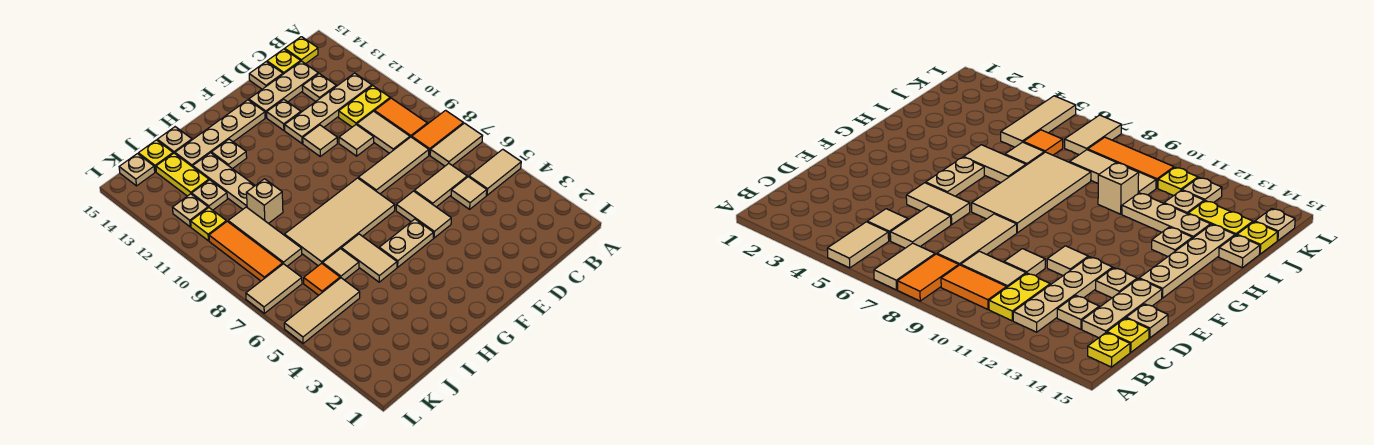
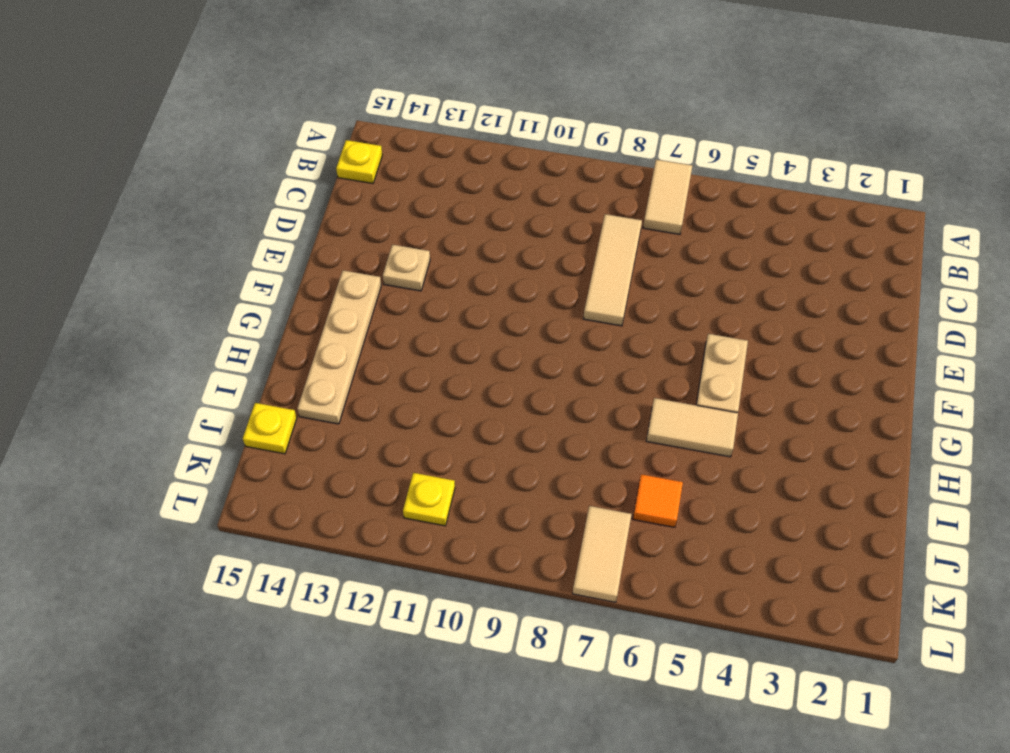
none -> tan 1x2 tile [469,149,521,195]
none -> orange 1x2 tile [412,110,463,155]
none -> orange 1x2 tile [374,98,427,137]
none -> yellow 1x2 plate [339,86,390,127]

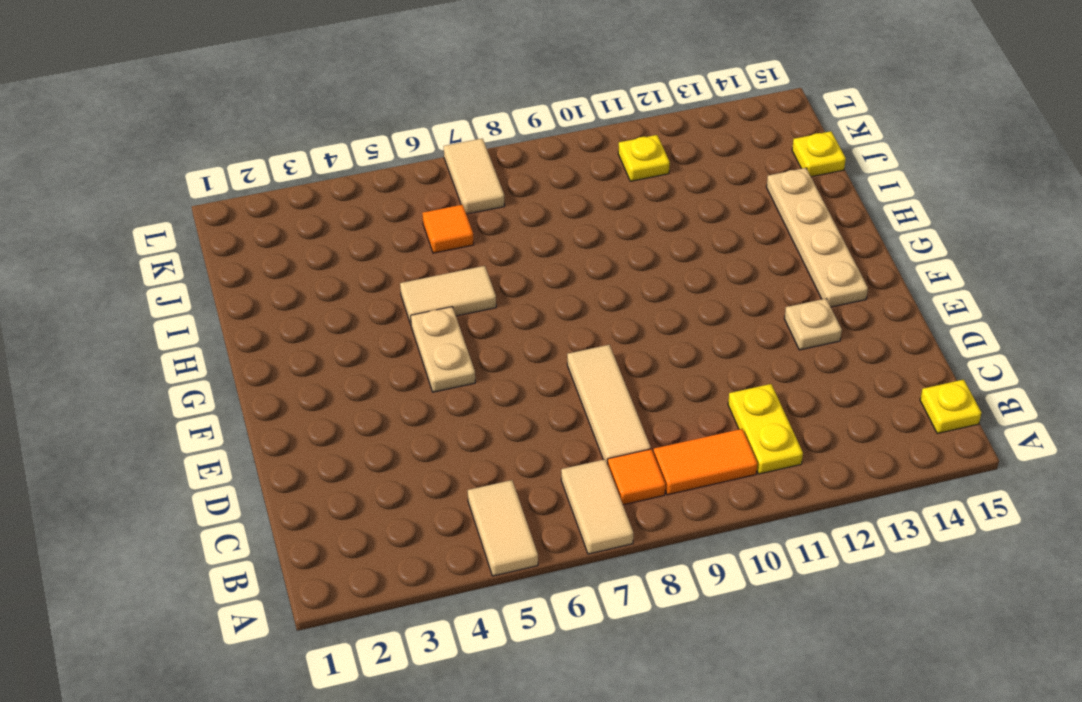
orange 1x1 tile [608,449,665,505] -> orange 1x2 tile [412,110,463,155]
none -> tan 1x4 plate [285,73,372,143]
none -> tan 1x1 tile [451,177,487,209]
none -> tan 1x2 tile [414,164,467,207]
none -> tan 1x2 tile [357,111,410,153]

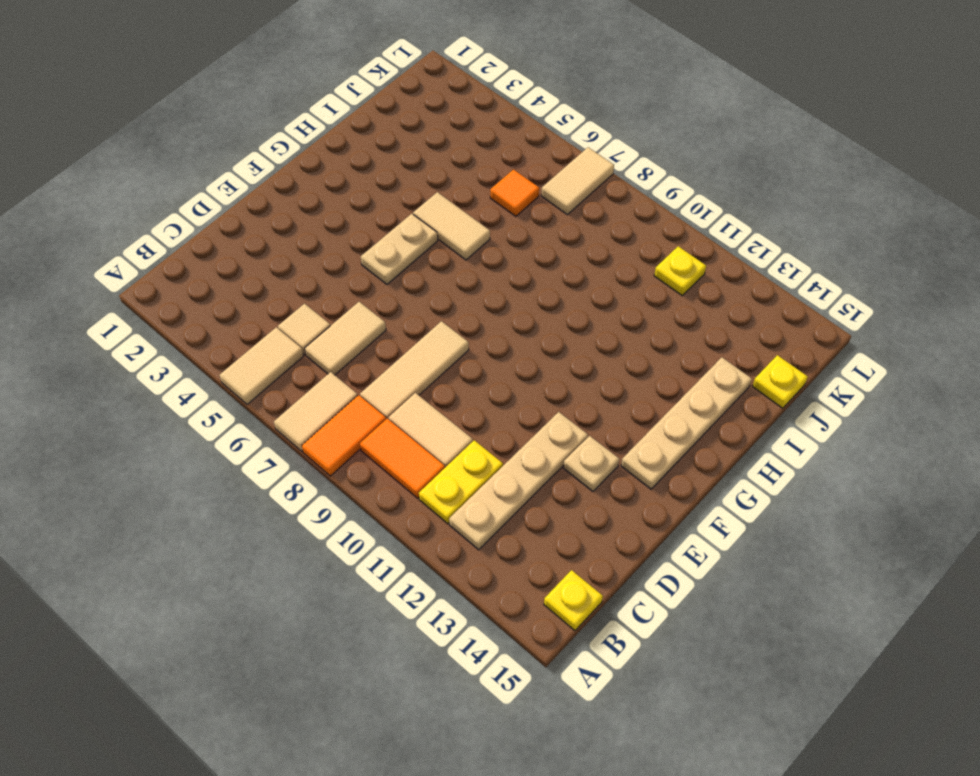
none -> tan 1x1 plate [302,74,336,102]
none -> tan 1x3 plate [249,61,318,118]
none -> yellow 1x1 plate [267,49,301,74]
none -> tan 1x1 tile [339,125,374,156]

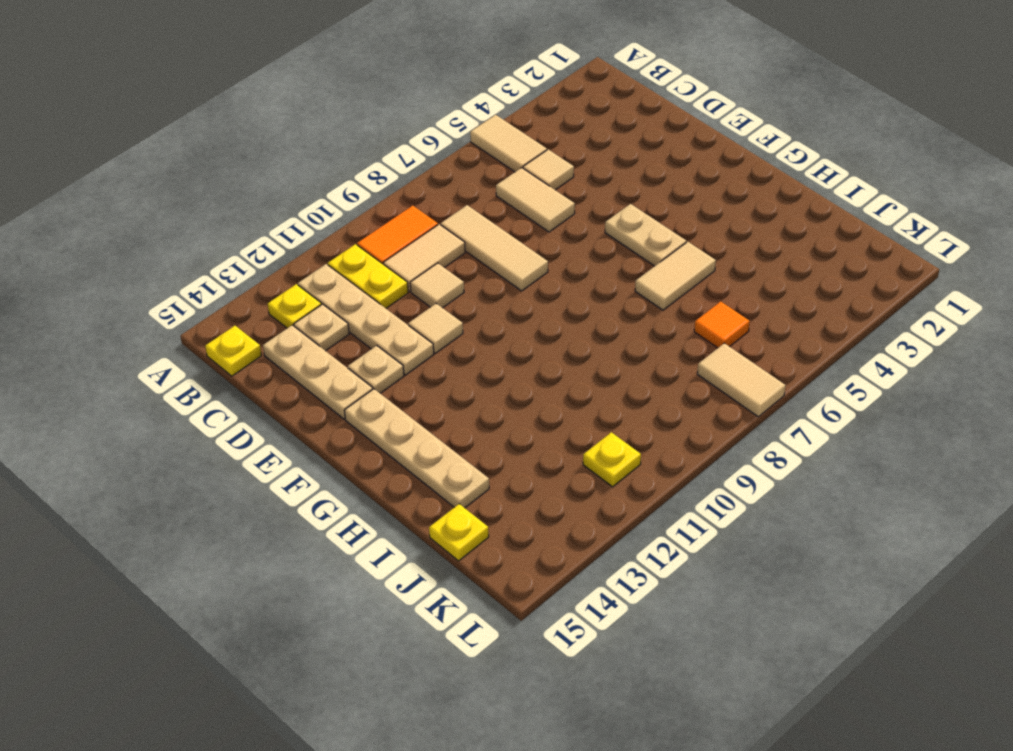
yellow 1x1 plate [268,284,322,328] -> yellow 1x1 plate moved to [267,49,301,74]
none -> tan 1x2 tile [430,123,482,166]
none -> orange 1x2 tile [412,110,463,155]
none -> tan 1x1 plate [249,62,283,89]
none -> tan 1x2 tile [396,191,451,238]

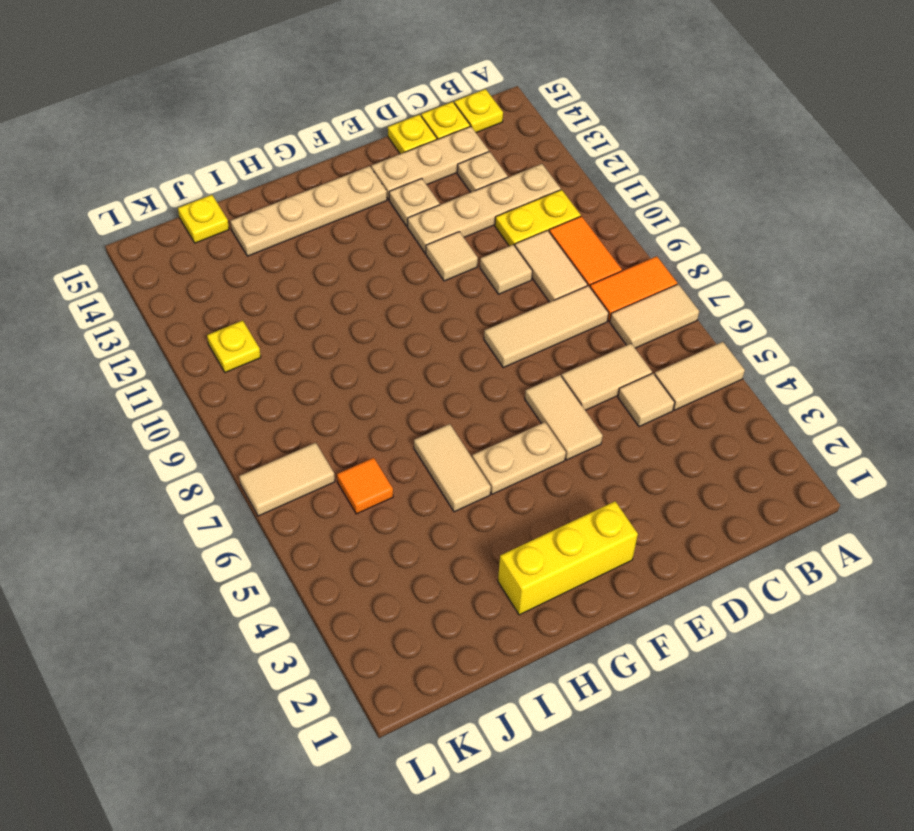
yellow 1x1 plate [388,115,437,154] -> tan 1x1 plate [249,62,283,89]
yellow 1x3 brick [498,501,638,615] -> none
none -> tan 2x4 tile [284,178,395,266]
none -> tan 1x1 plate [211,139,247,169]
none -> tan 1x1 tile [323,249,359,280]
none -> tan 1x1 brick [247,179,283,224]

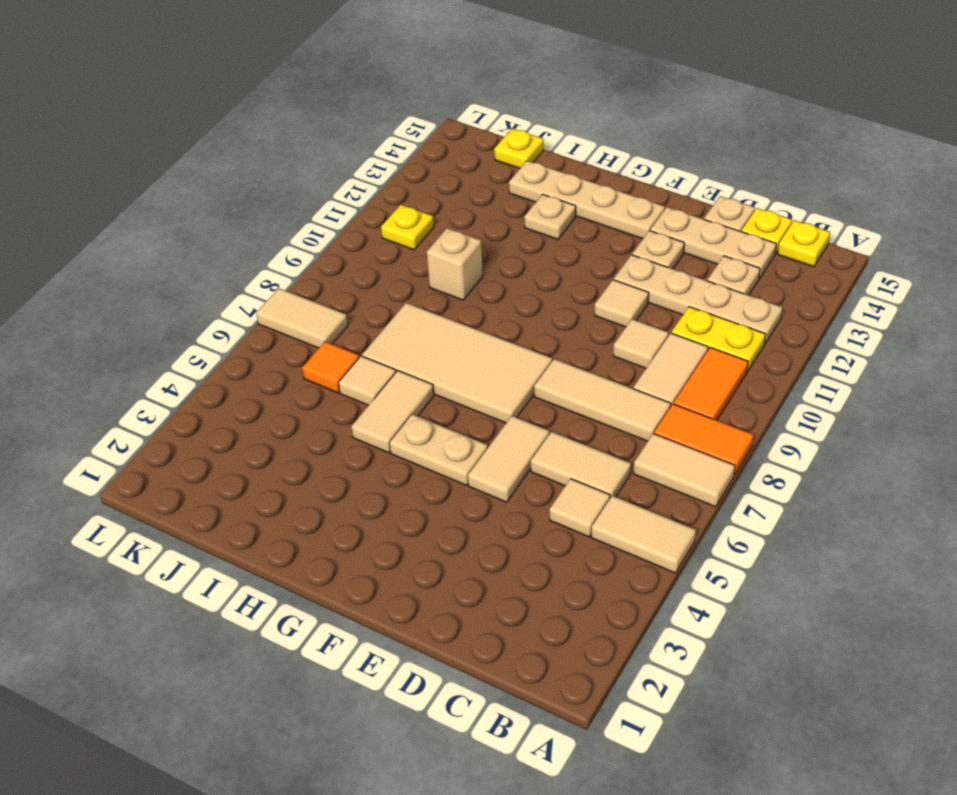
none -> tan 1x3 plate [193,153,255,209]
none -> tan 1x1 plate [157,127,192,153]
none -> tan 1x3 tile [284,278,360,343]
none -> tan 1x3 tile [228,207,302,266]

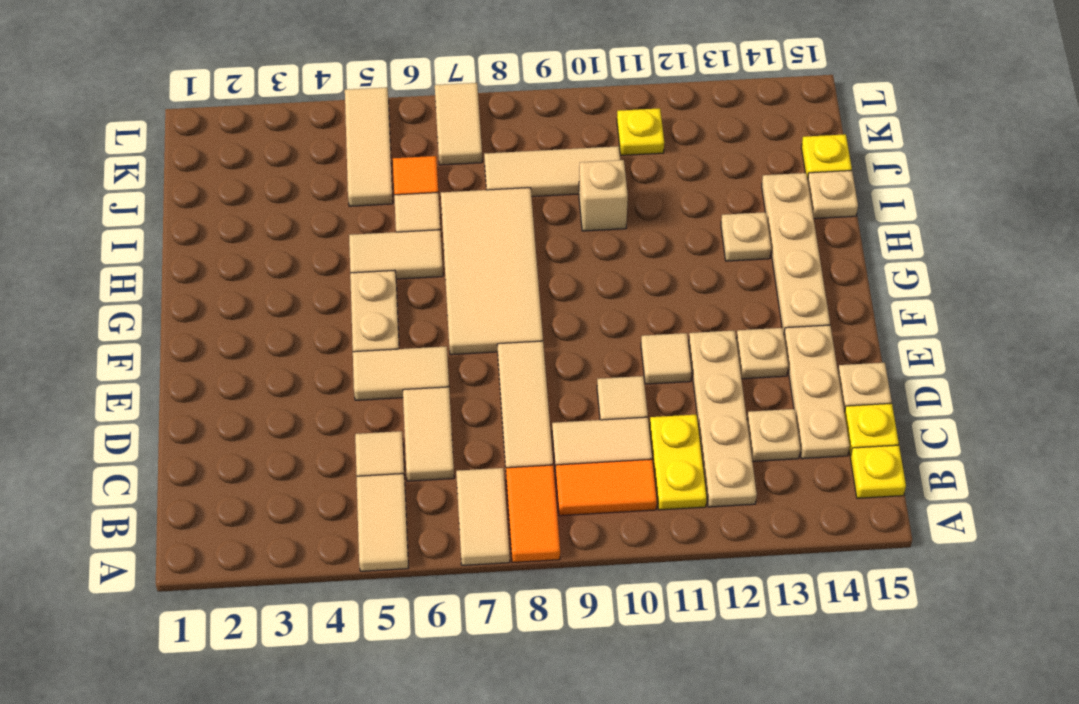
none -> tan 1x3 plate [193,153,255,209]
none -> tan 1x1 plate [192,180,227,210]
none -> yellow 1x2 plate [156,153,209,196]
none -> orange 1x3 tile [209,221,283,281]

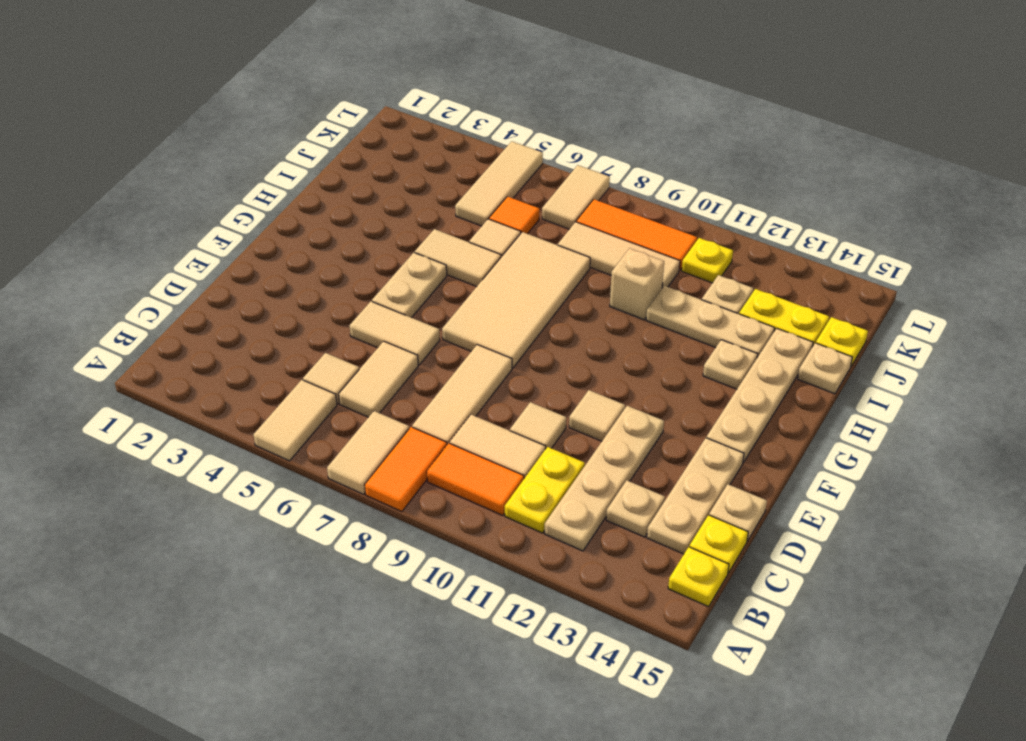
none -> tan 1x1 plate [267,99,301,130]
none -> tan 1x1 plate [173,194,208,227]
none -> tan 1x1 plate [119,154,155,186]

